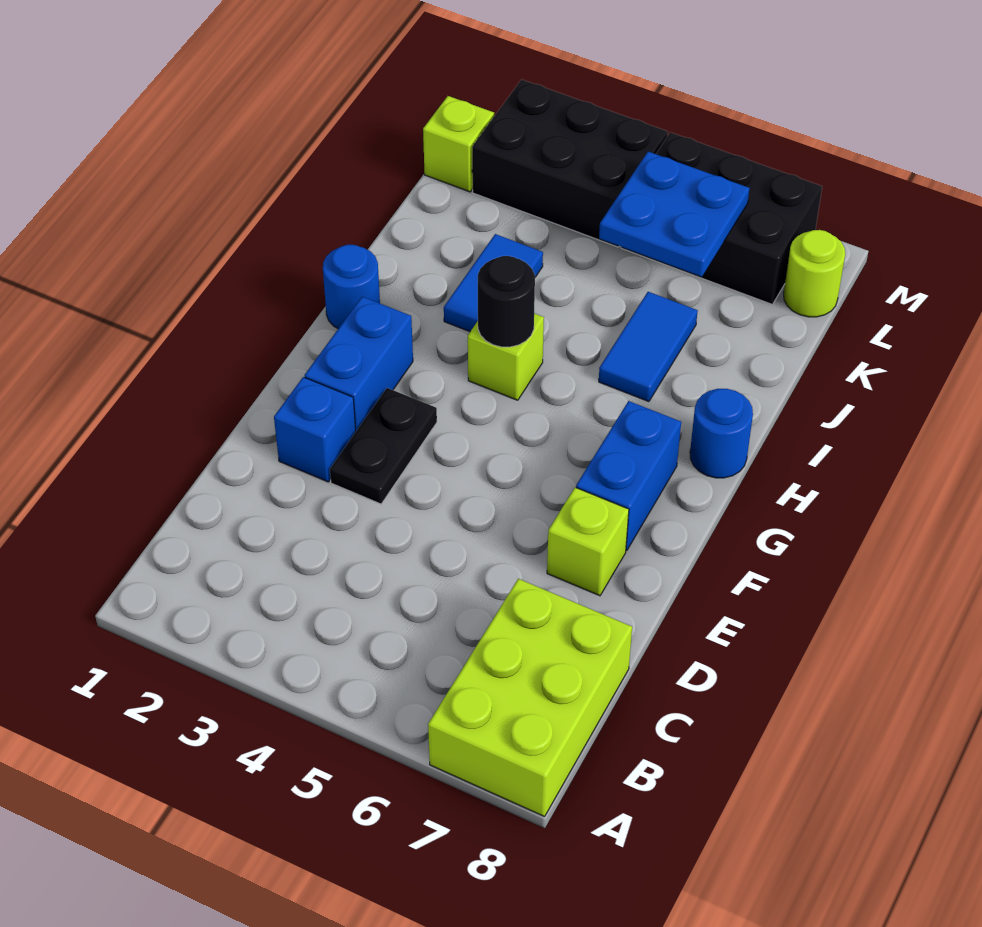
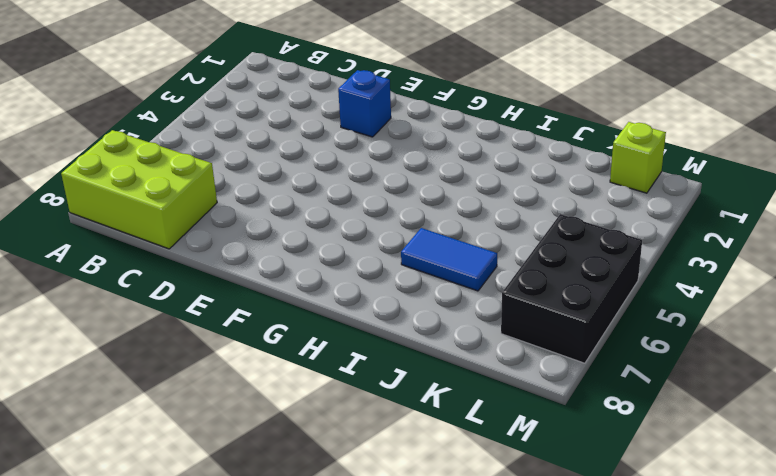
none -> black 1x2 plate [330,388,437,504]
none -> lime 1x1 brick [547,487,629,596]
none -> blue 1x2 brick [305,297,413,431]

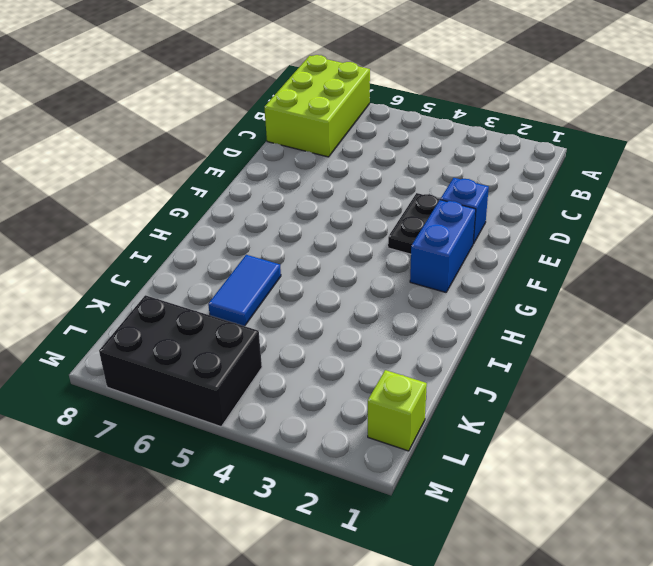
none -> lime 1x1 brick [547,487,629,596]
none -> blue 1x2 brick [576,401,681,551]
none -> blue 1x1 round brick [323,245,380,329]

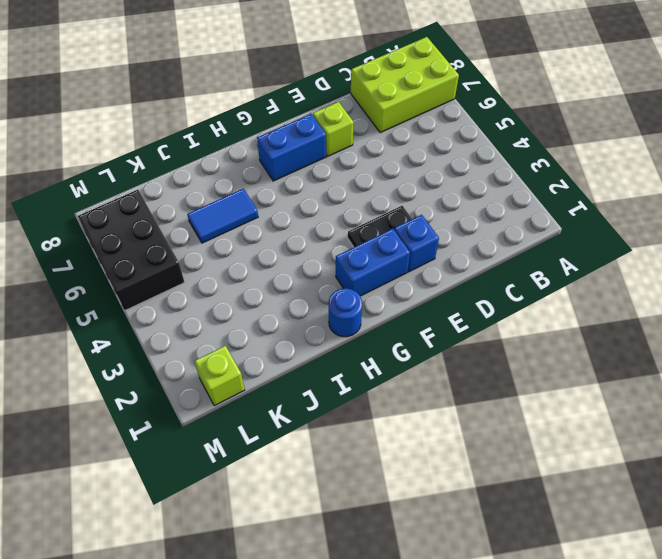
none -> lime 1x1 brick [468,313,544,400]
none -> blue 1x1 round brick [690,389,753,478]
none -> blue 1x2 tile [444,234,543,332]

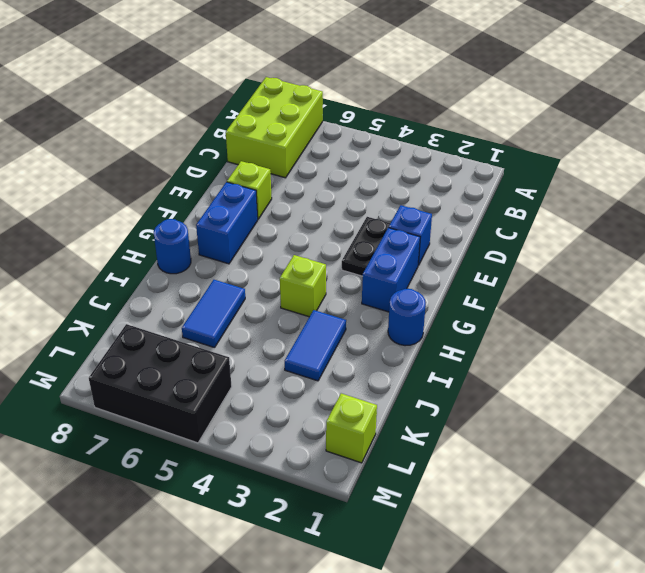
none -> black 2x3 brick [472,80,668,247]
none -> lime 1x1 round brick [784,230,845,317]
none -> black 1x1 round brick [478,256,535,347]

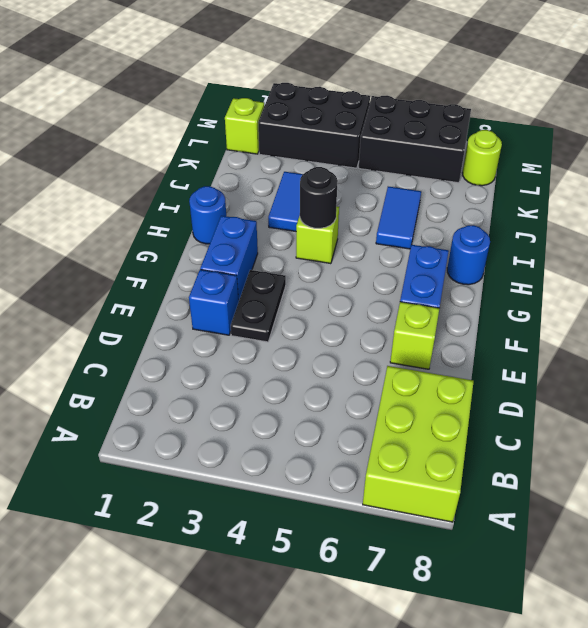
none -> blue 2x2 plate [599,152,749,277]

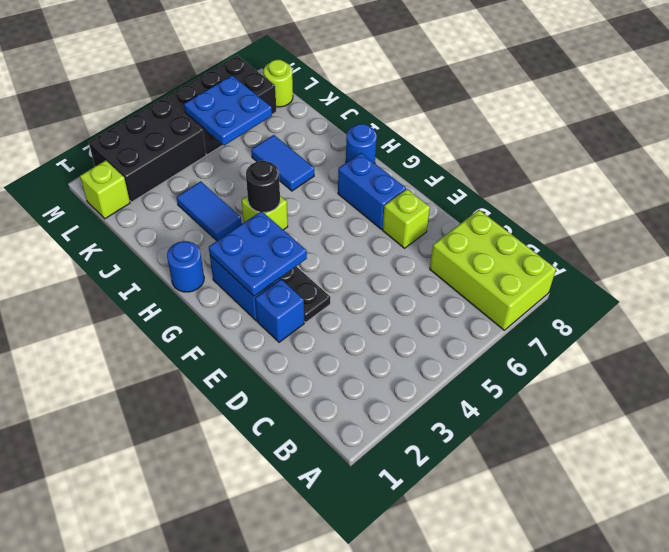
blue 2x2 plate [209,211,307,296] -> none

